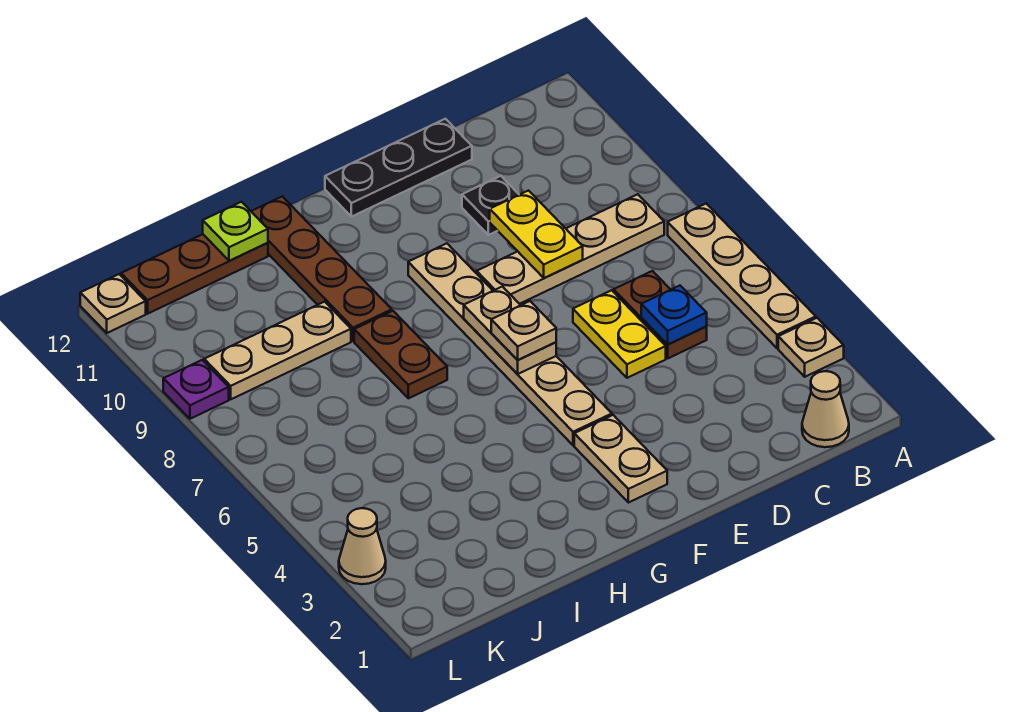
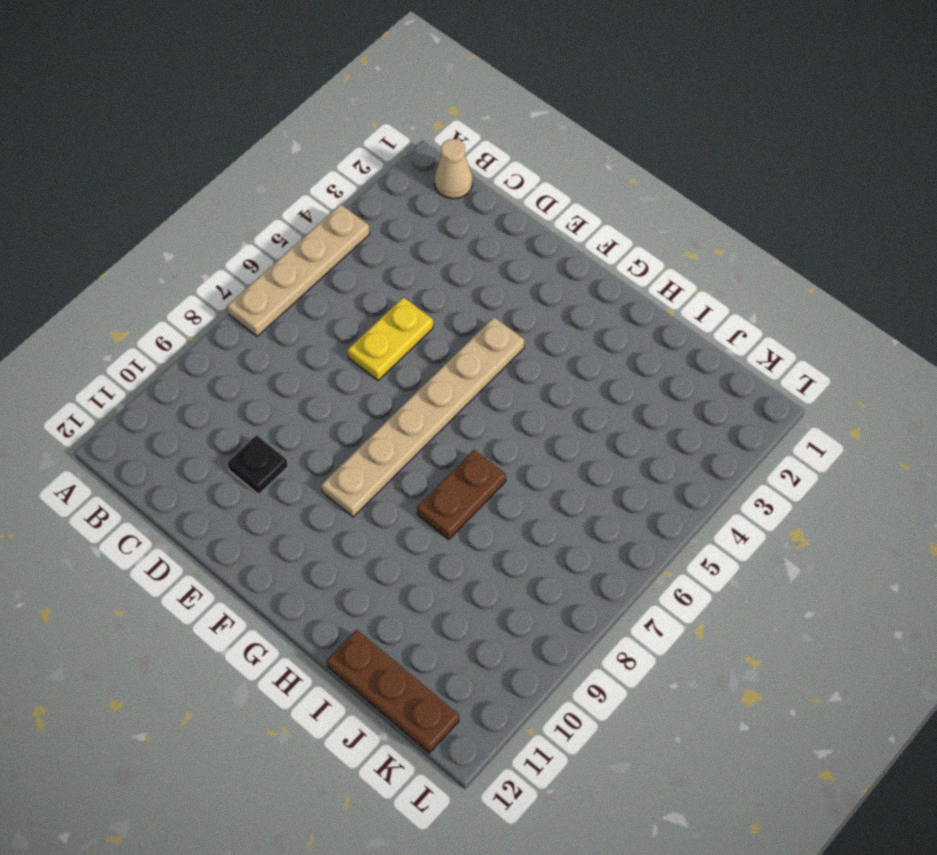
none -> tan 1x1 plate [778,318,844,377]
none -> tan 1x4 plate [477,194,664,304]
none -> brown 1x2 plate [614,271,707,358]

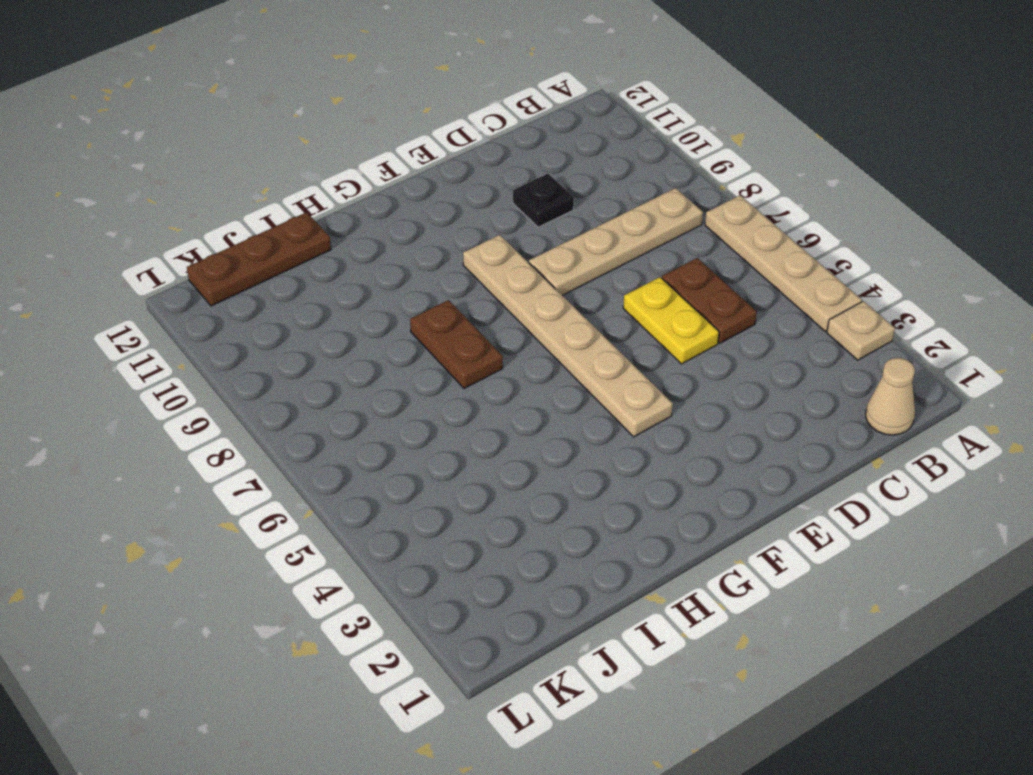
none -> black 1x3 plate [325,119,472,217]
none -> tan 1x2 plate [574,415,667,503]
none -> brown 1x4 plate [251,196,392,341]

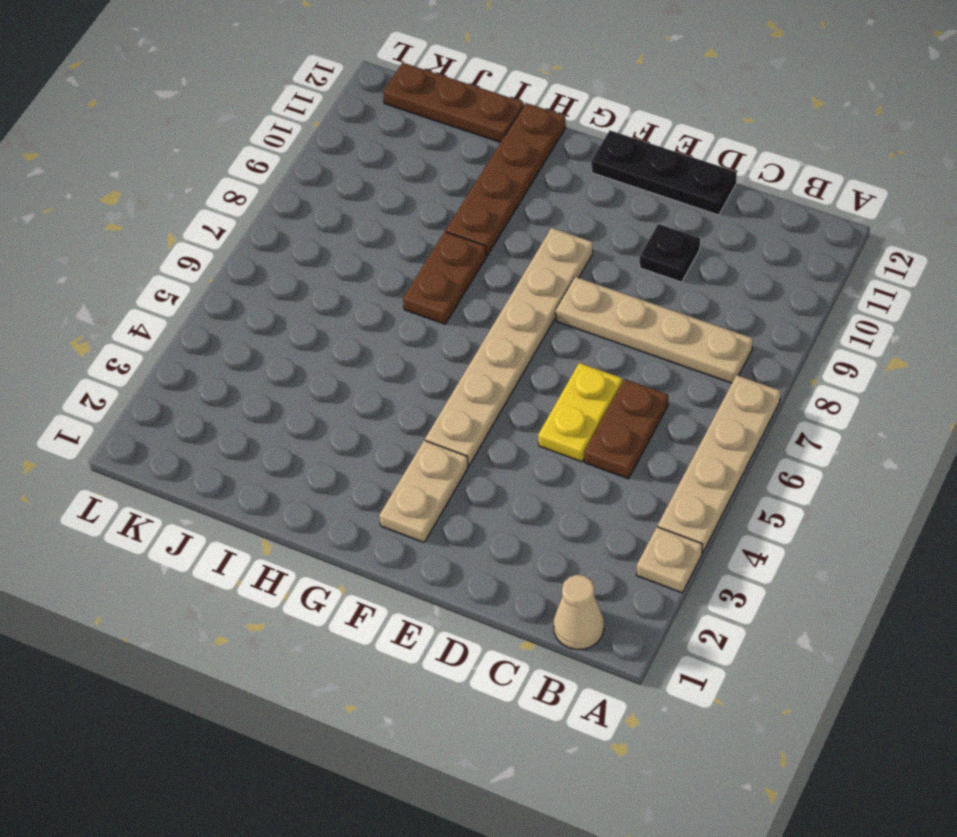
none -> tan 1x3 plate [204,302,351,399]
none -> tan 1x1 cone [339,508,386,584]
none -> purple 1x1 plate [163,360,229,419]

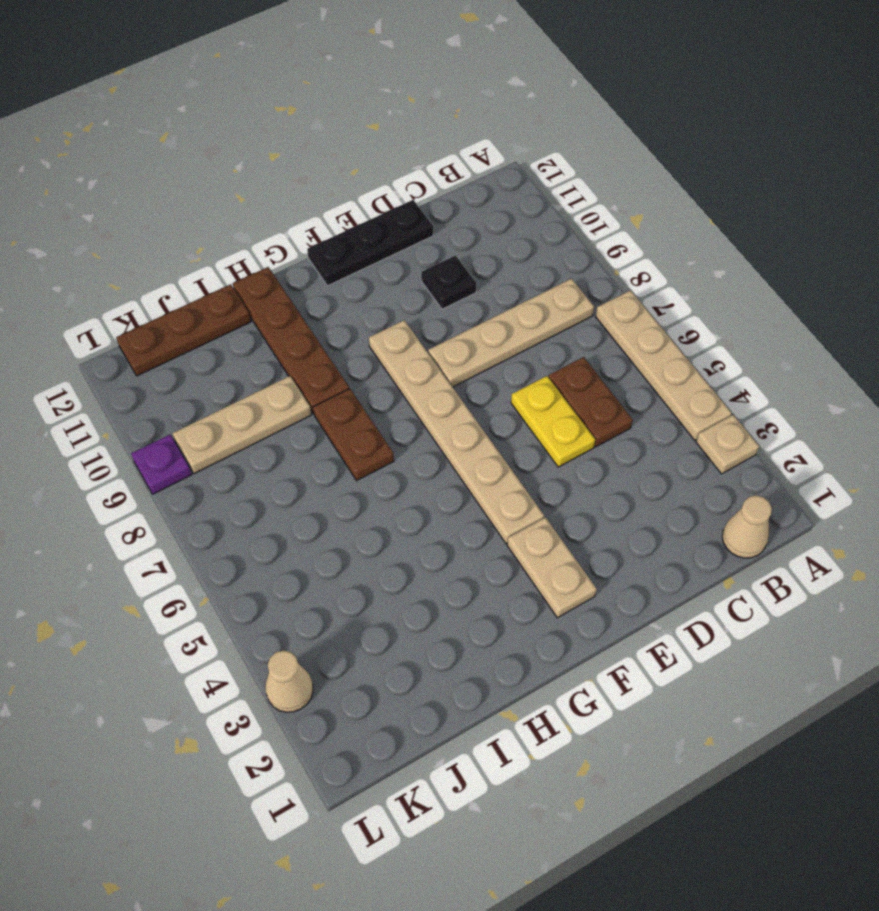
none -> tan 1x1 plate [80,274,146,333]
none -> blue 1x1 plate [641,286,707,344]
none -> yellow 1x2 plate [490,191,583,278]

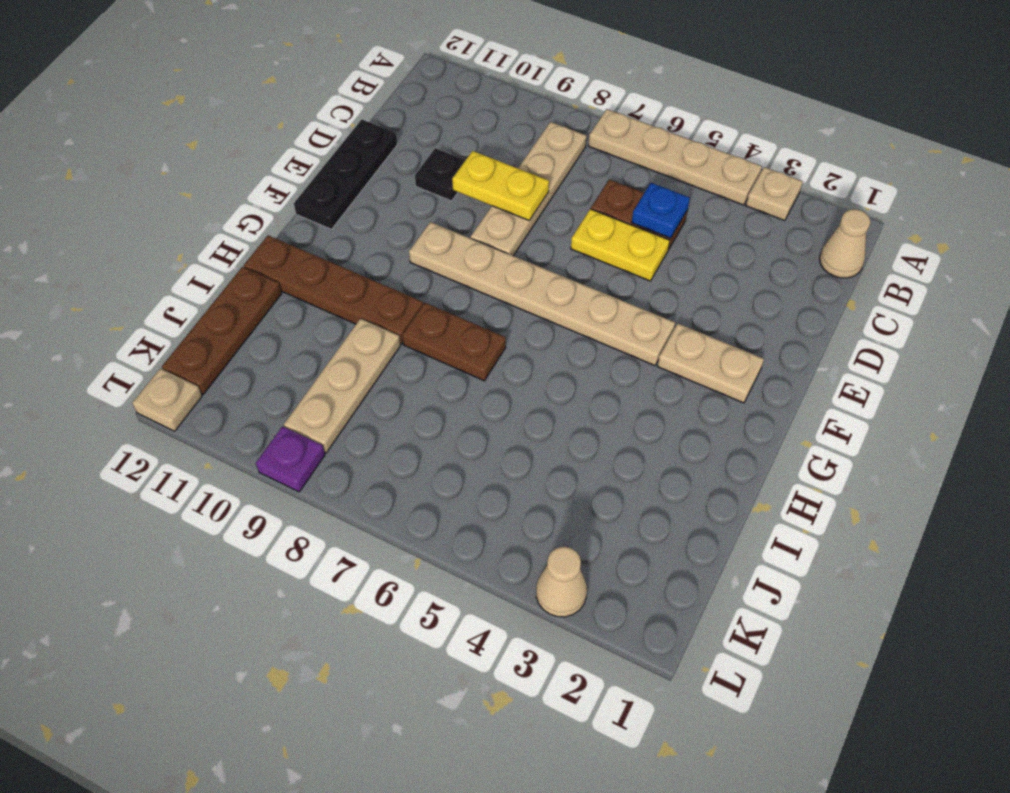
none -> tan 1x2 plate [464,286,556,374]
none -> lime 1x1 plate [203,202,268,261]
none -> tan 1x1 plate [491,301,556,360]

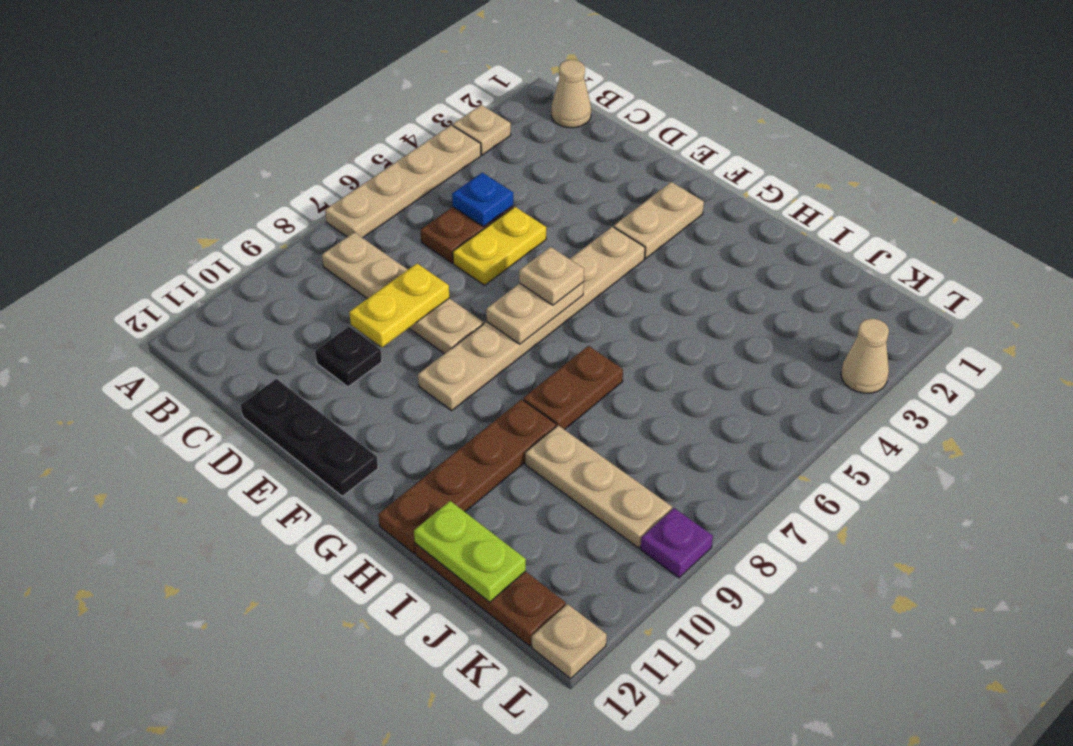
lime 1x2 plate [414,501,526,602] -> lime 1x1 plate [203,202,268,261]

